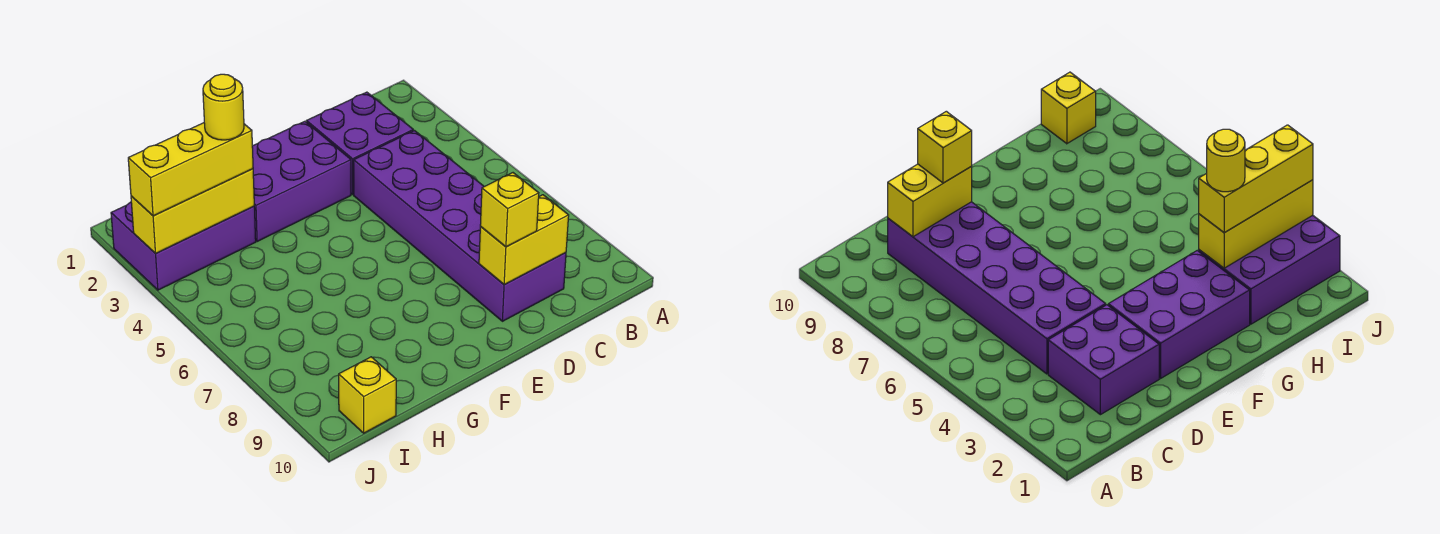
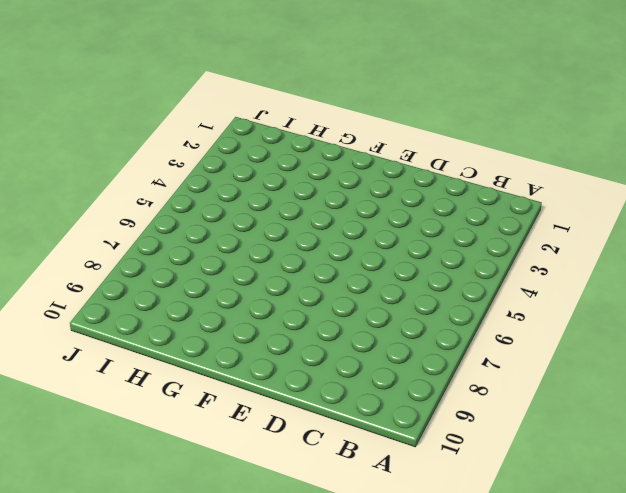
none -> purple 2x2 brick [307,92,413,194]
none -> purple 2x6 brick [354,131,566,321]

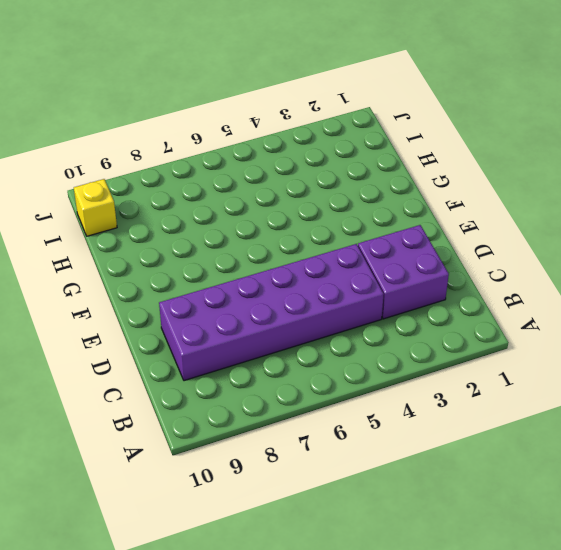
none -> purple 2x3 brick [252,121,351,241]
none -> purple 2x3 brick [111,202,256,290]

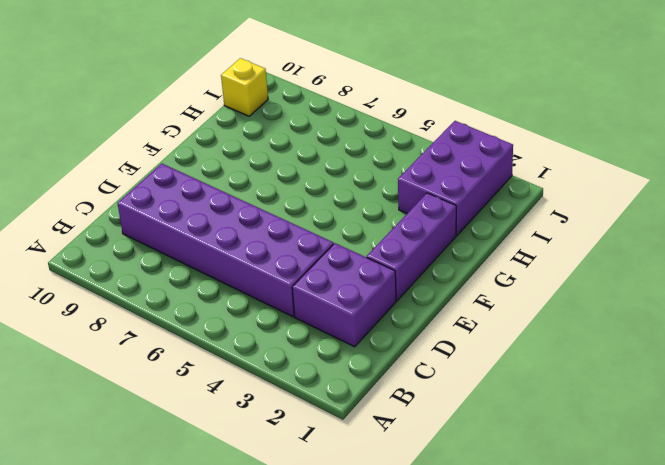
purple 1x3 brick [367,193,456,301] -> purple 2x3 brick [252,121,351,241]
none -> yellow 1x2 brick [479,195,569,285]
none -> yellow 1x3 brick [131,169,254,253]

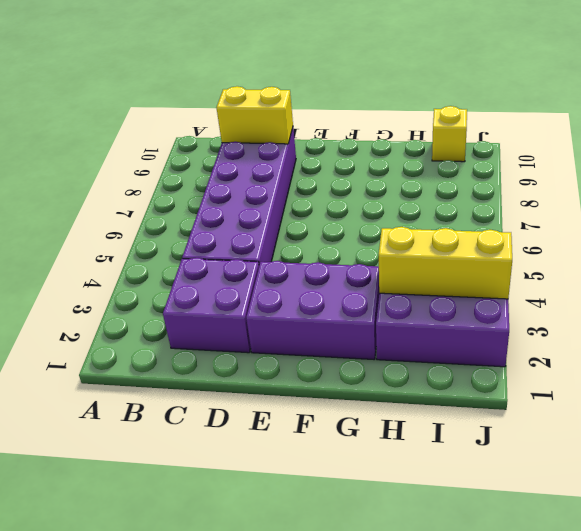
none -> yellow 1x1 brick [480,173,539,247]
none -> yellow 1x3 brick [128,123,253,216]

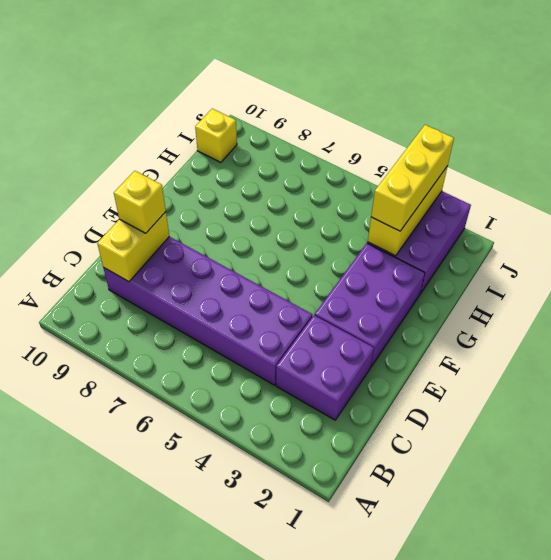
none -> yellow 1x1 round brick [203,74,244,140]

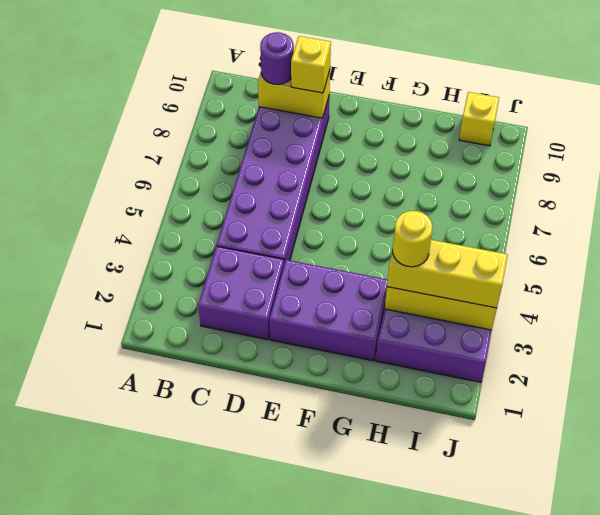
purple 1x1 round brick [260,32,294,84] -> none

